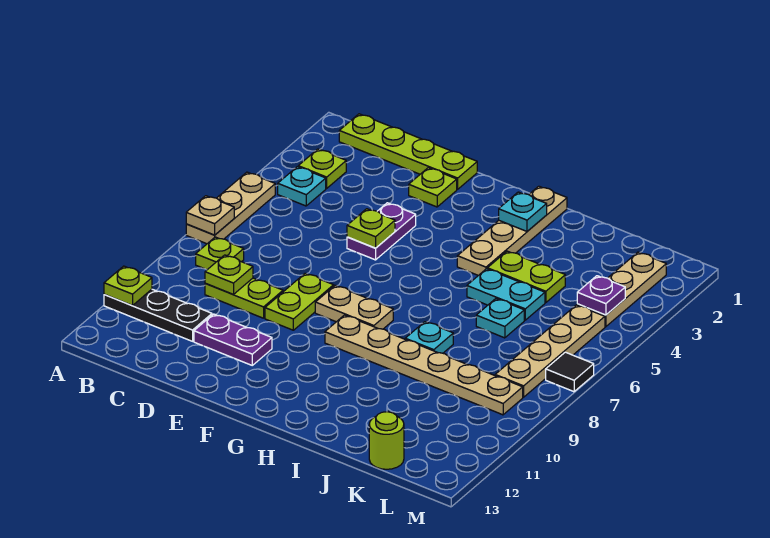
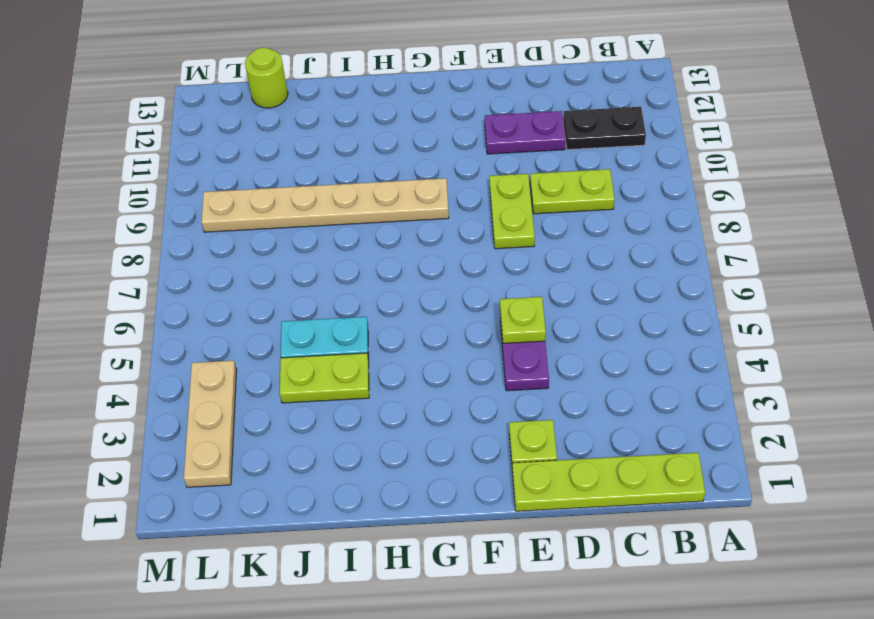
black 1x2 plate [563,107,646,150] -> black 1x3 plate [104,289,212,341]
none -> tan 1x3 plate [186,172,275,244]
none -> lime 1x1 plate [298,149,346,188]
none -> cyan 1x1 plate [278,167,326,206]

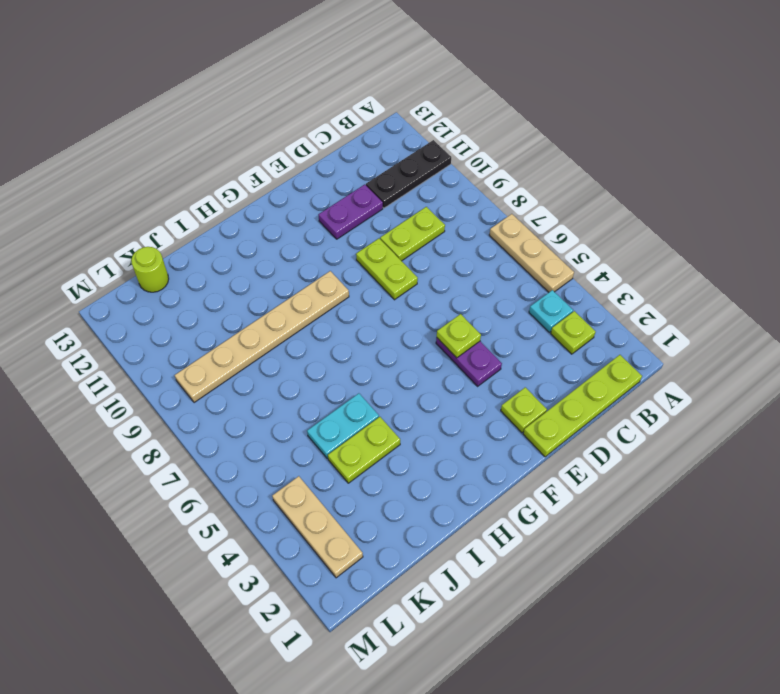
none -> lime 1x1 plate [196,237,244,270]
none -> tan 1x2 plate [315,285,393,329]
none -> tan 1x4 plate [457,186,567,275]

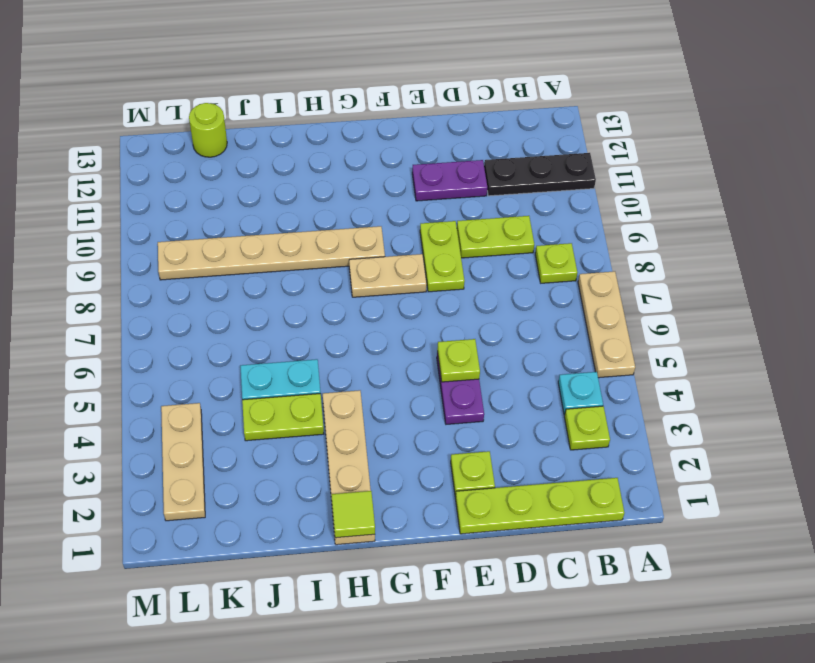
lime 1x1 tile [332,491,375,538] -> none
none -> cyan 1x1 plate [405,322,453,353]
none -> cyan 1x1 plate [476,299,524,338]
none -> tan 1x4 plate [495,305,605,397]

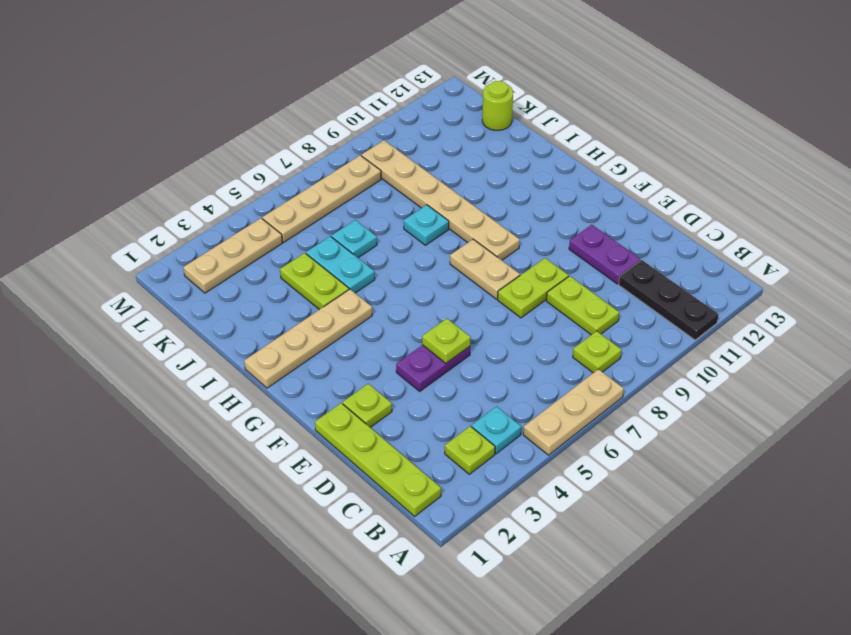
none -> black 1x1 tile [546,352,594,392]
none -> tan 1x1 plate [186,196,234,235]
none -> lime 1x1 plate [104,266,152,305]

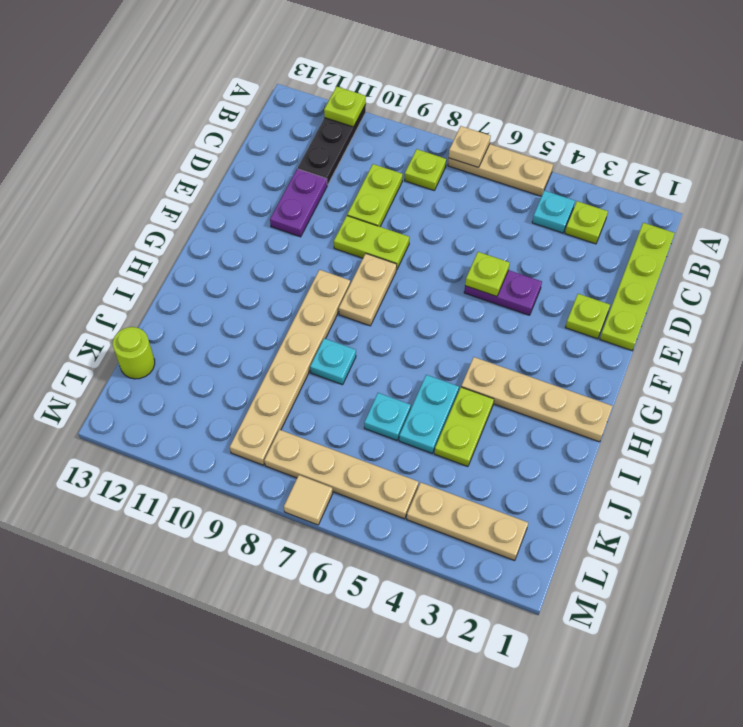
tan 1x1 tile [284,475,333,525] -> black 1x1 tile [546,352,594,392]
none -> lime 1x1 plate [205,255,253,294]
none -> cyan 1x1 plate [499,192,547,231]
none -> purple 1x1 plate [577,276,625,315]

